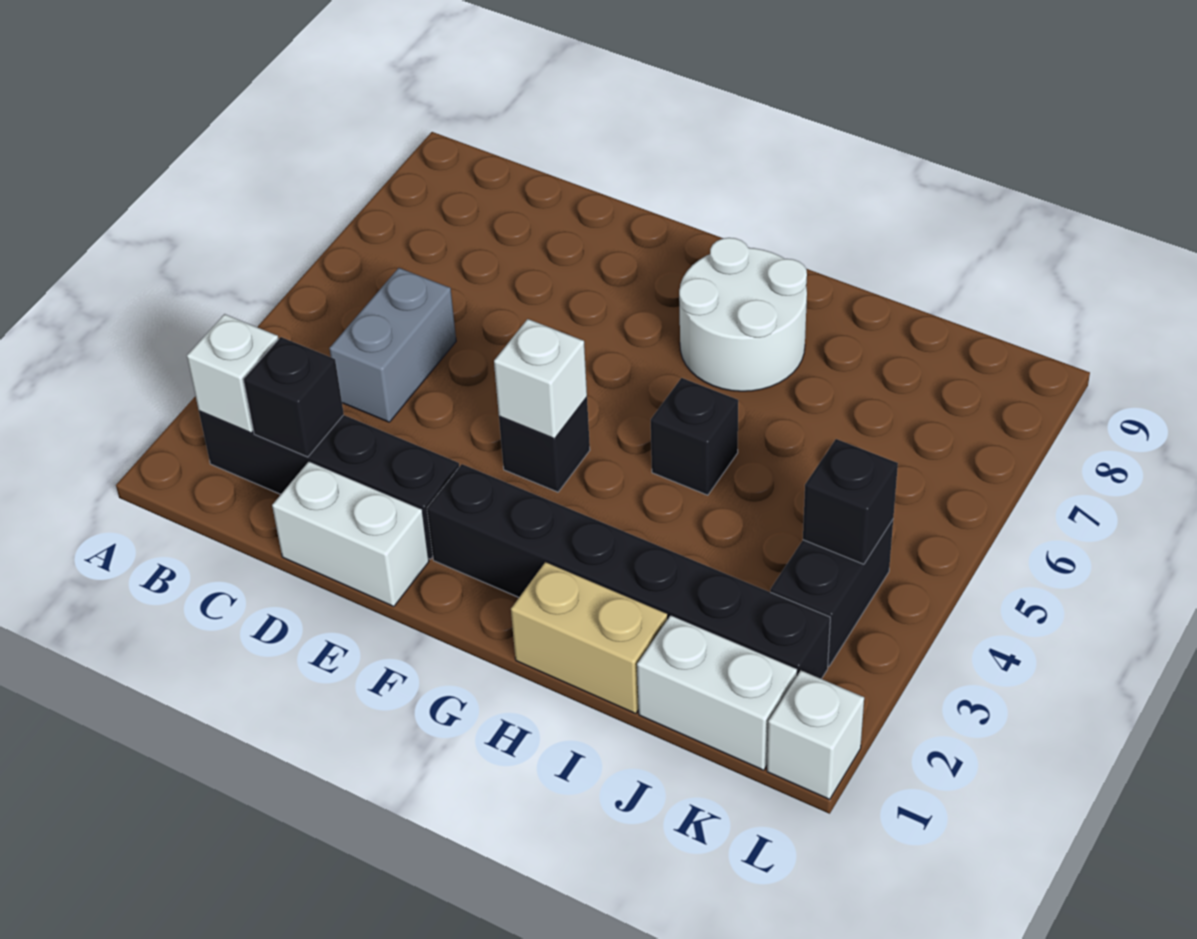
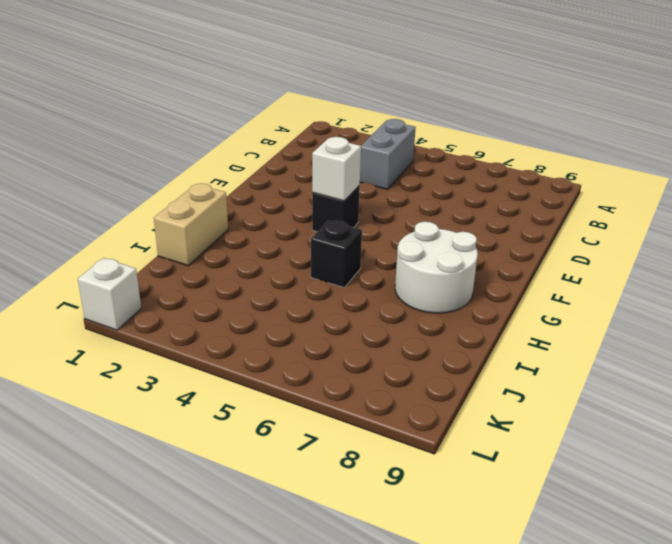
grey 1x2 brick [360,119,416,190] -> grey 1x2 brick turned to [329,268,456,422]
none -> black 1x4 brick [199,411,459,559]
none -> white 1x2 brick [272,461,429,607]
none -> black 1x6 brick [427,464,830,679]

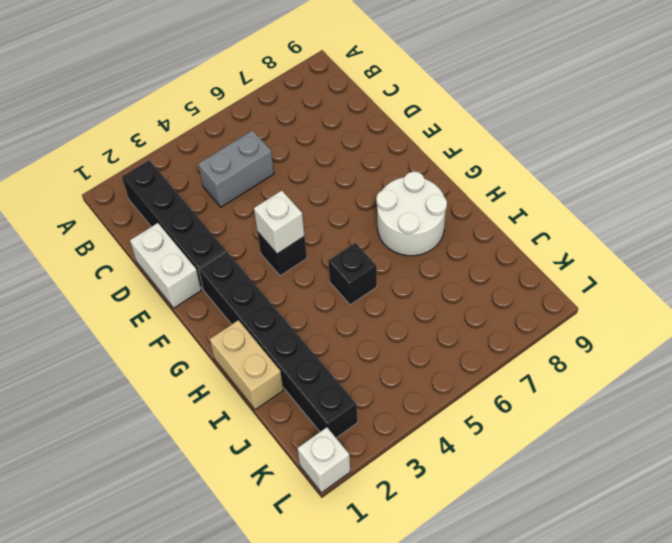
none -> white 1x2 brick [637,615,797,770]
none -> black 1x2 brick [770,520,893,667]
none -> white 1x1 brick [187,314,278,433]

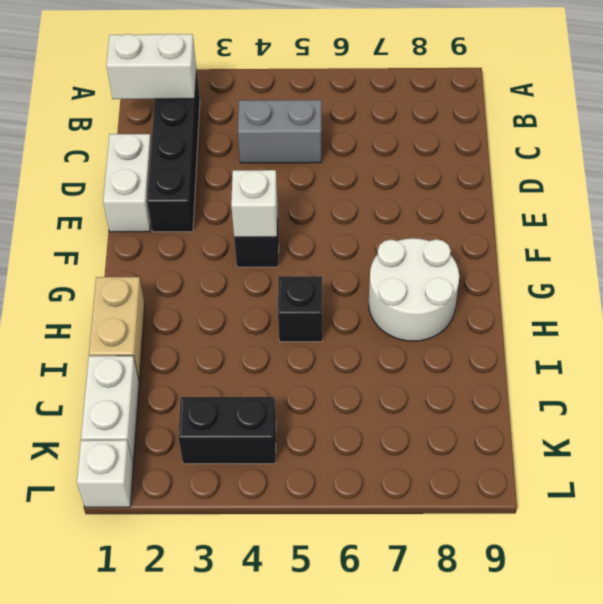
white 1x2 brick [106,34,196,99] -> white 1x1 brick [187,314,278,433]
none -> black 1x6 brick [427,464,830,679]
none -> black 1x1 brick [243,337,344,457]
none -> black 1x1 brick [803,439,898,564]

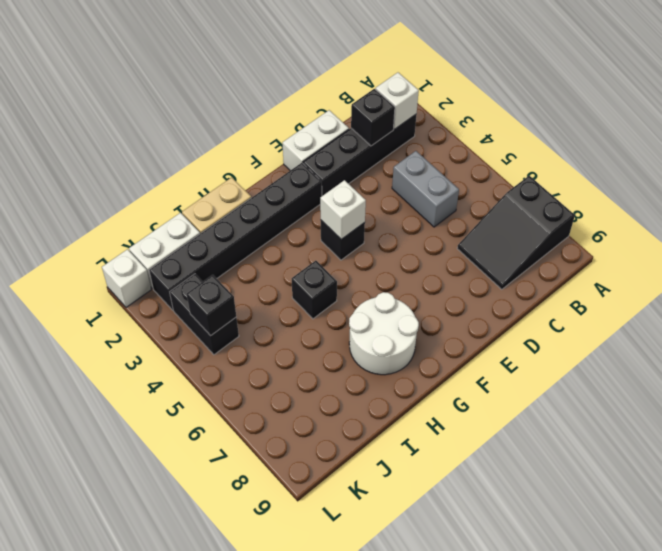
black 2x3 slope [457,176,575,289] -> none

